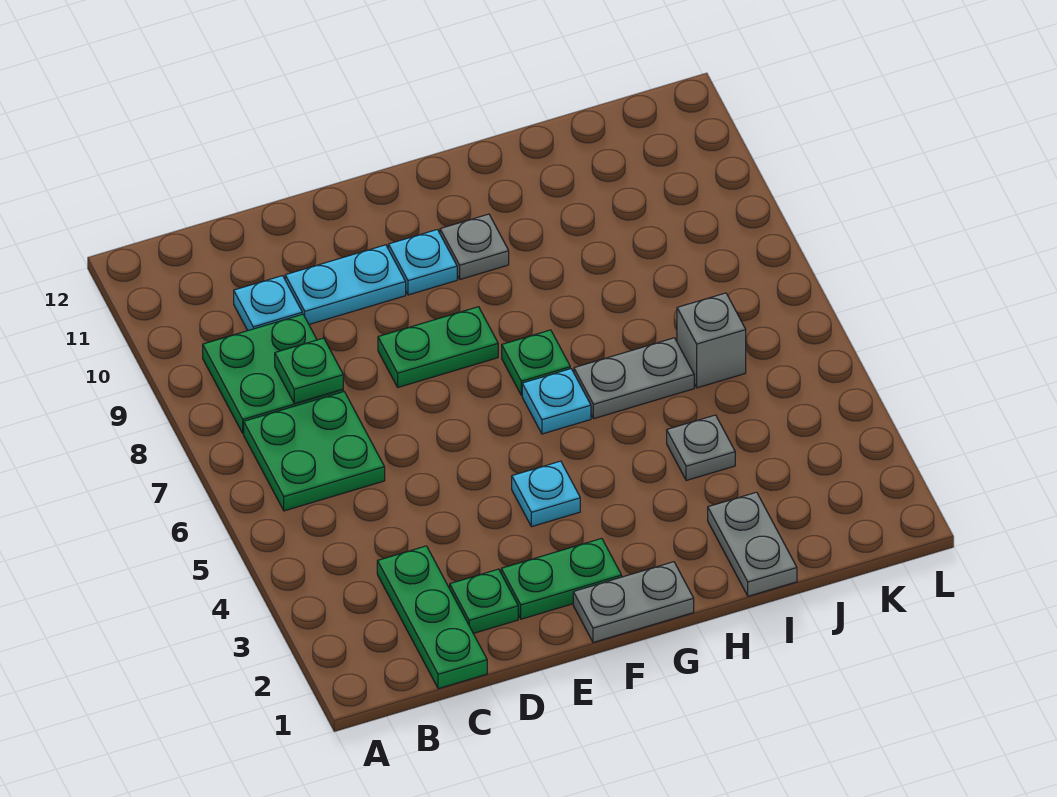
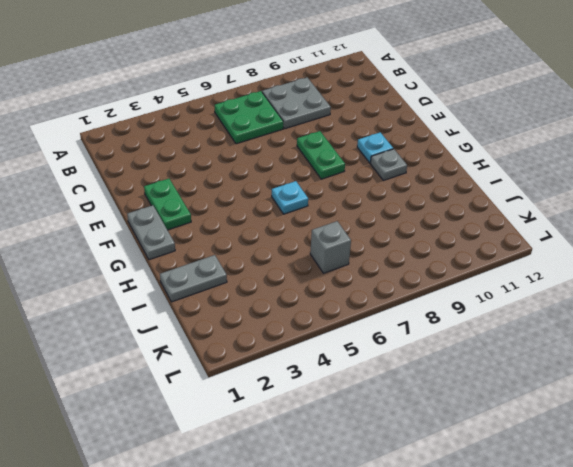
grey 2x2 plate [262,77,331,129] -> green 2x2 plate [203,314,343,434]
none -> green 1x3 plate [377,546,487,689]
none -> cyan 1x1 plate [234,276,302,330]
none -> green 1x1 plate [450,569,518,633]

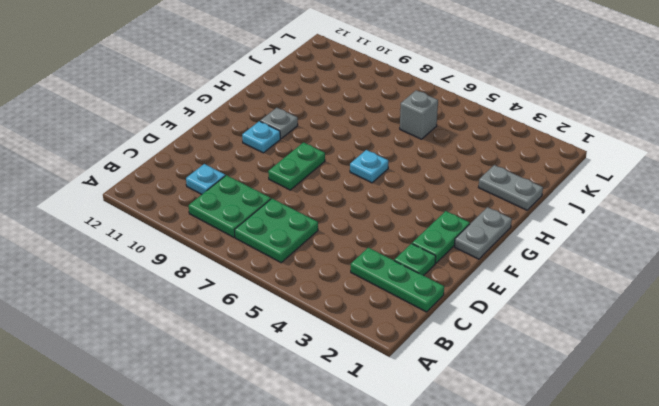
none -> cyan 1x2 plate [285,245,406,324]
none -> cyan 1x1 plate [512,461,580,527]
none -> green 1x1 plate [502,330,570,395]

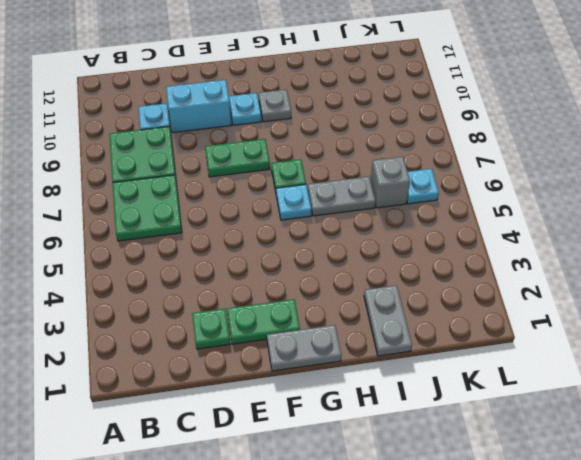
cyan 1x2 brick [166,80,231,133] -> cyan 1x2 plate [285,245,406,324]
cyan 1x1 plate [407,169,439,204] -> cyan 1x1 plate moved to [512,461,580,527]
none -> green 1x3 plate [377,546,487,689]
none -> grey 1x1 plate [667,415,735,481]
none -> green 1x1 plate [275,338,343,404]

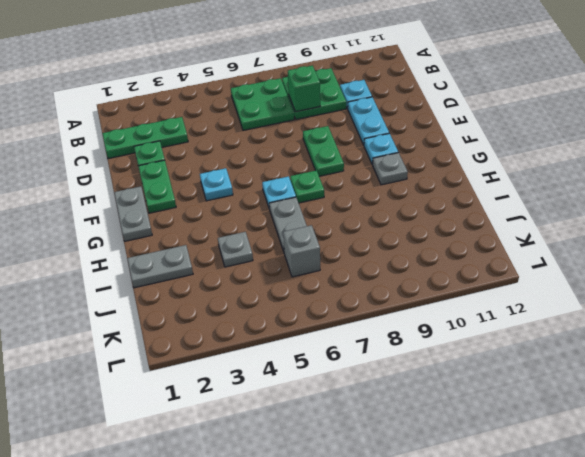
green 1x1 brick [288,65,320,112] -> green 1x1 plate [275,338,343,404]

